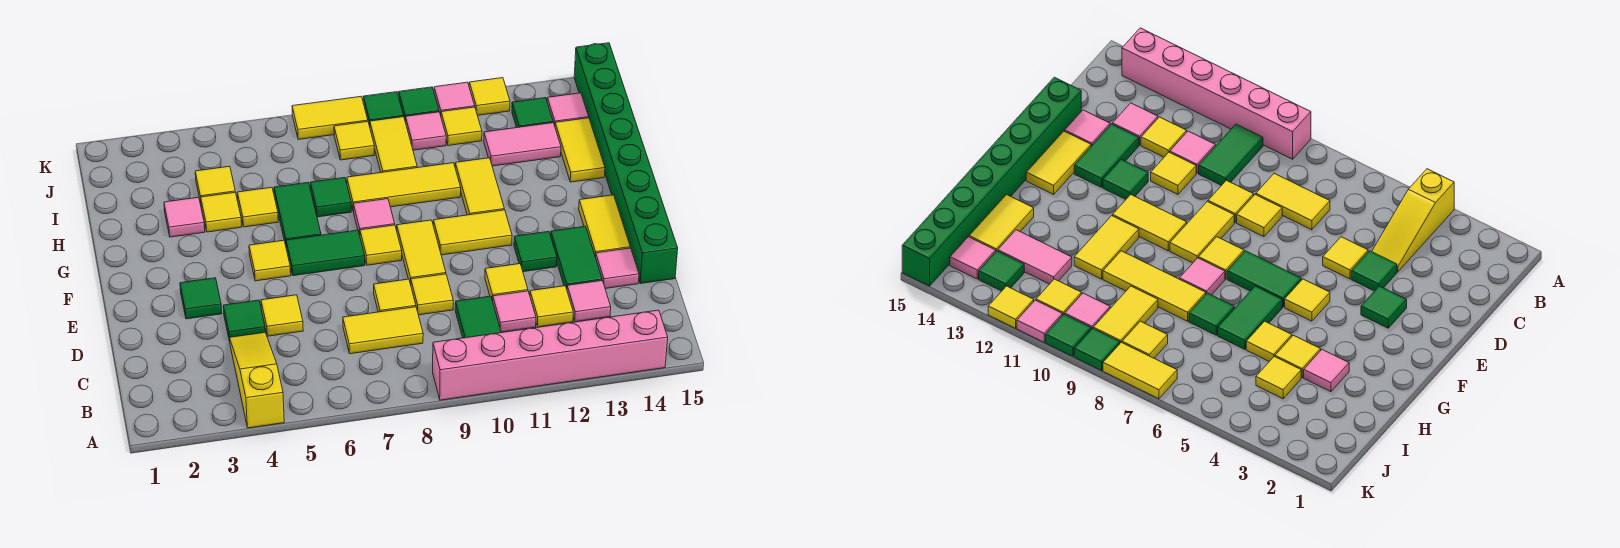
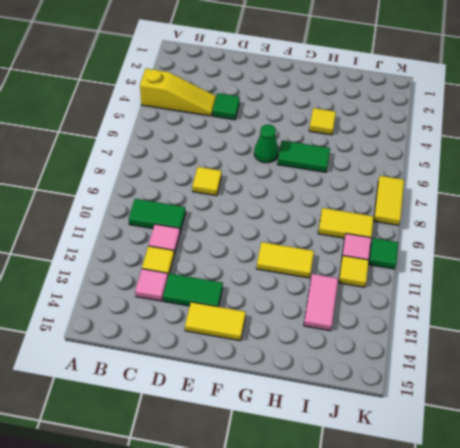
green 1x1 cone [254,124,278,163] -> green 1x2 tile [286,230,365,276]
none -> pink 1x6 brick [433,310,668,400]
none -> yellow 1x2 tile [343,307,423,354]
none -> yellow 1x1 tile [261,295,303,336]
none -> yellow 1x1 tile [411,274,453,315]

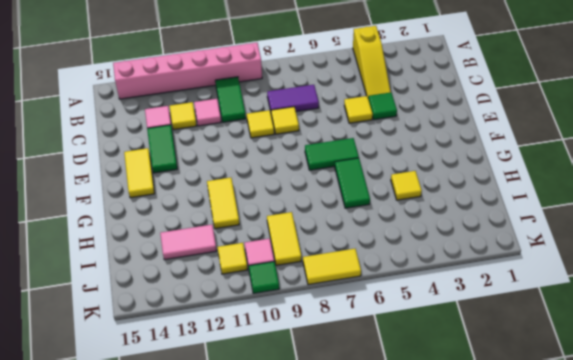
purple 1x2 tile [267,85,319,112] -> yellow 1x2 tile [343,307,423,354]
none -> yellow 1x1 tile [485,264,528,301]
none -> pink 1x1 tile [596,248,639,289]
none -> green 1x8 brick [574,43,678,284]
none -> green 1x1 tile [180,278,222,319]

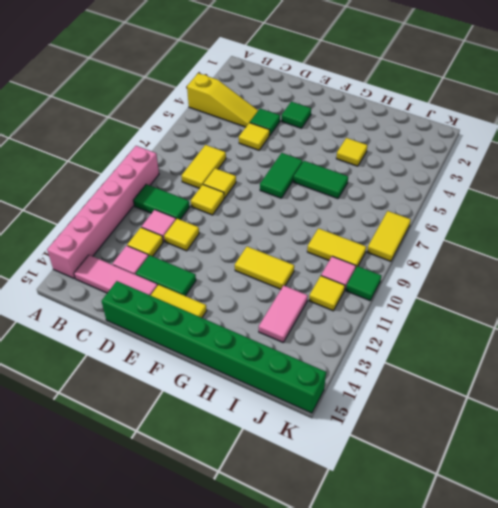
pink 1x3 tile [74,255,158,295] -> pink 1x1 tile [596,248,639,289]
none -> yellow 1x2 tile [397,220,446,284]
none -> green 1x1 tile [514,232,557,272]
none -> yellow 1x1 tile [249,240,291,281]
none -> yellow 1x1 tile [360,225,402,265]

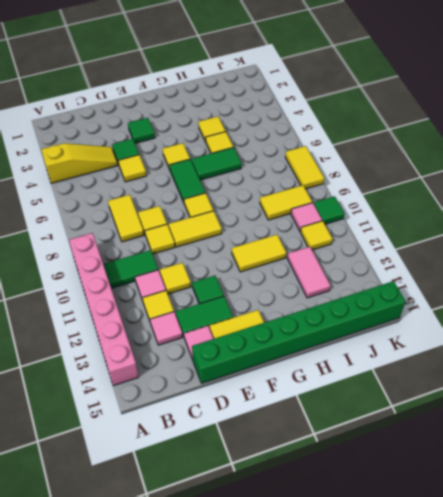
none -> yellow 1x2 tile [433,210,512,255]
none -> pink 1x1 tile [353,199,395,235]
none -> pink 1x1 tile [164,197,205,237]
none -> green 1x1 tile [310,178,351,217]

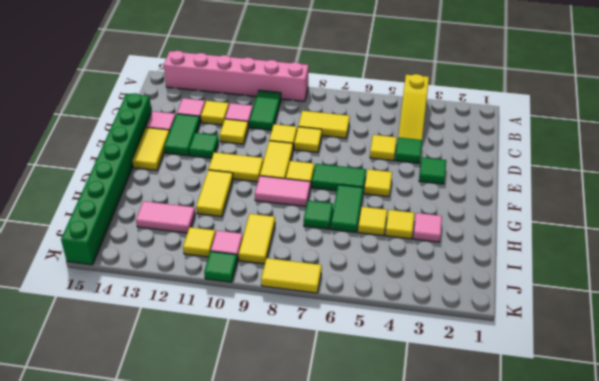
pink 1x2 tile [255,176,310,207] -> pink 1x1 tile [353,199,395,235]
none -> yellow 1x3 tile [347,163,461,212]
none -> yellow 1x2 tile [555,118,605,182]
none -> yellow 1x1 tile [195,166,235,203]
none -> yellow 1x1 tile [334,121,374,160]

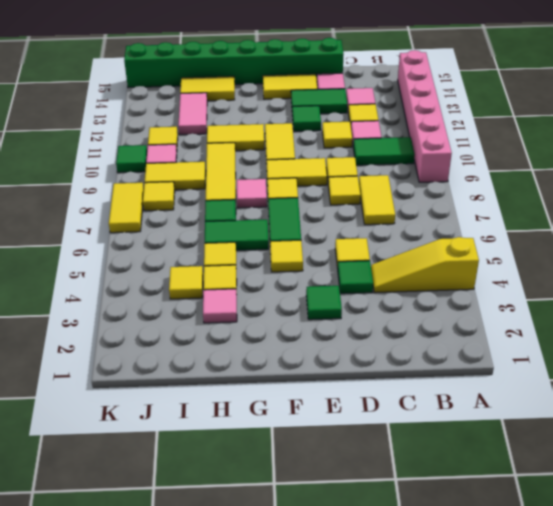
none -> green 1x1 tile [512,98,553,128]
none -> pink 1x1 tile [547,93,589,125]
none -> green 1x1 tile [363,92,404,126]
none -> pink 1x1 tile [434,82,475,115]

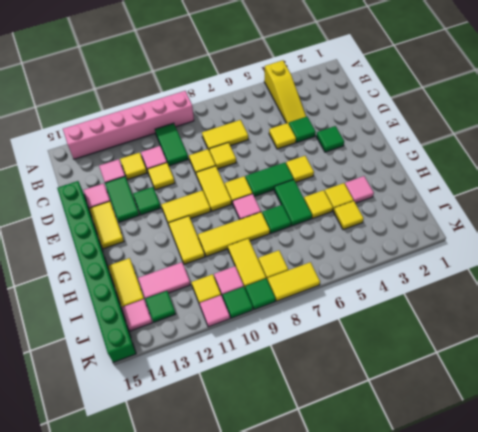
none -> yellow 1x1 tile [469,78,510,115]

